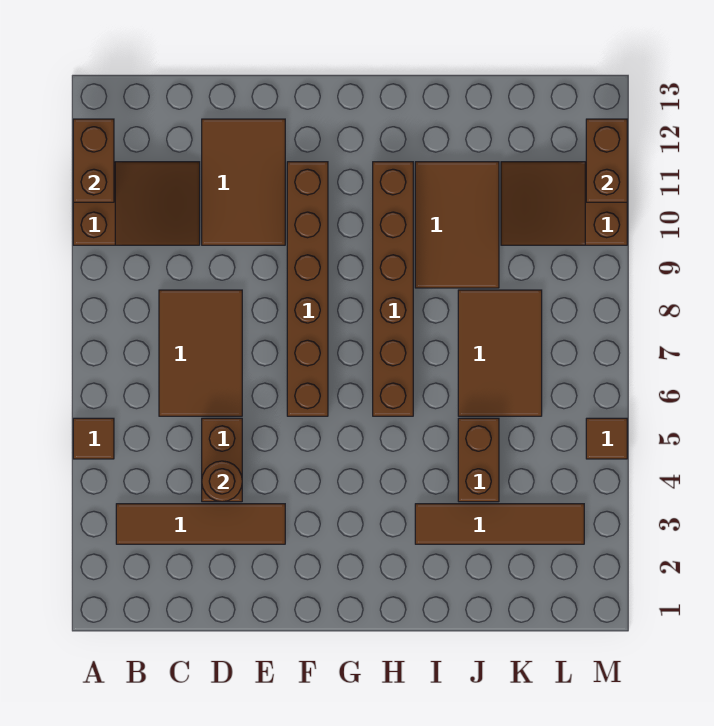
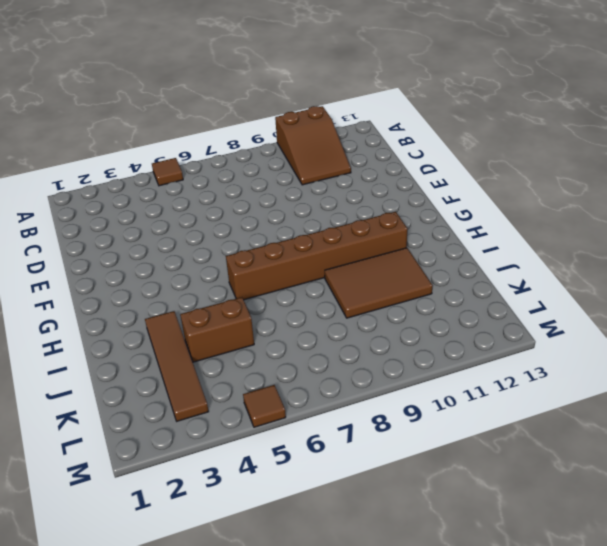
none -> brown 1x4 tile [116,504,285,544]
none -> brown 2x3 tile [159,290,242,416]
none -> brown 1x2 brick [202,418,242,502]

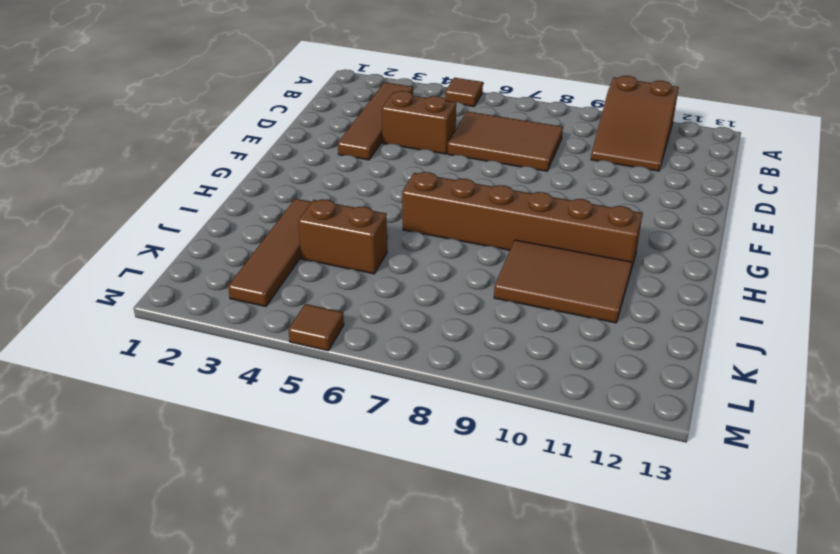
none -> brown 2x3 tile [202,119,285,245]
none -> brown 1x6 brick [287,162,328,416]
none -> brown 2x3 tile [458,290,542,416]

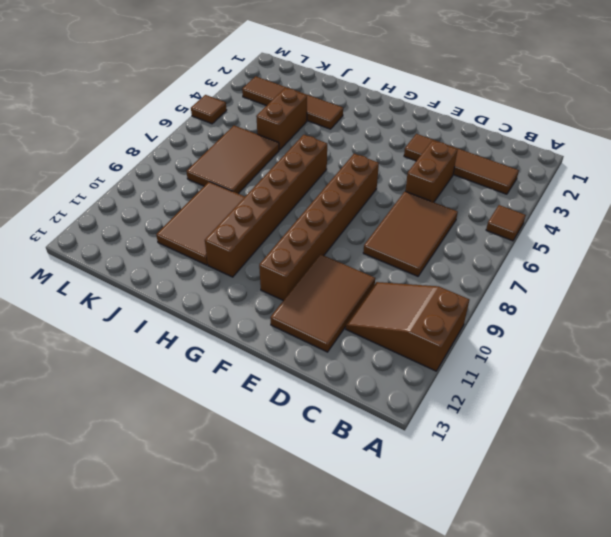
none -> brown 2x3 slope [501,162,627,245]
none -> brown 1x2 brick [73,119,114,202]
none -> brown 1x1 round brick [202,461,242,502]

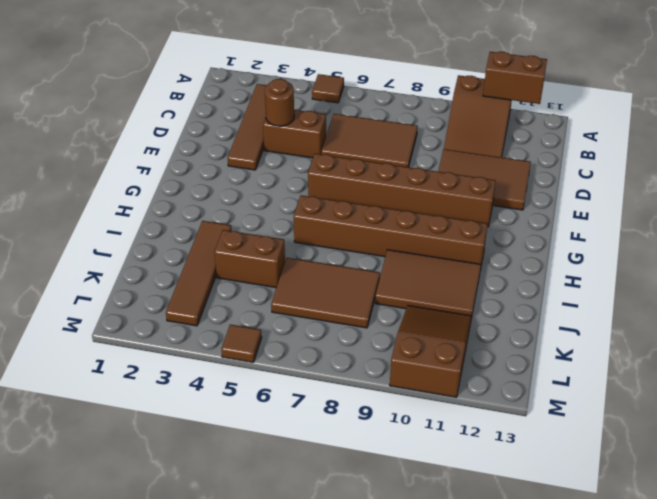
none -> brown 1x2 brick [586,119,627,202]

